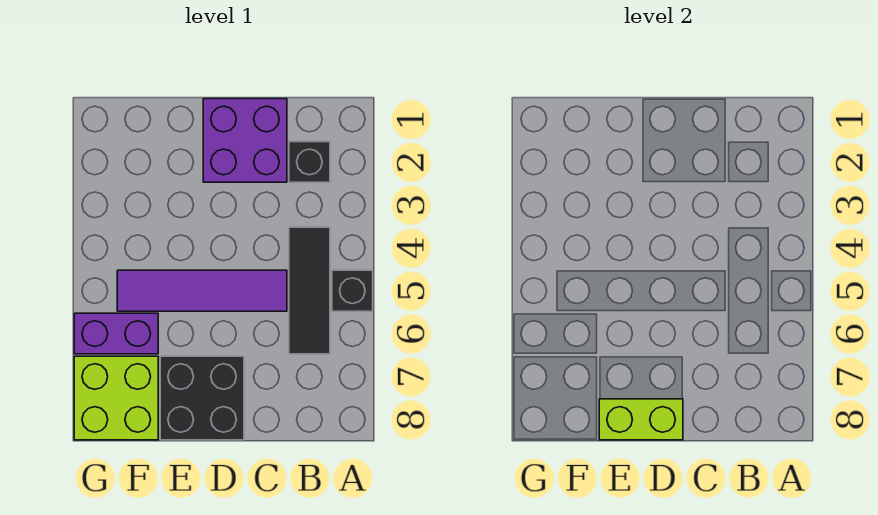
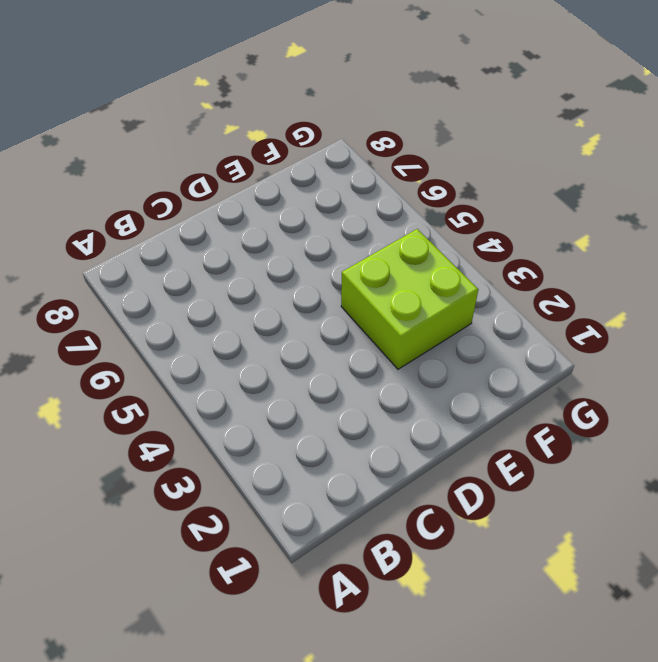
lime 2x2 brick [341,229,478,369] -> lime 2x2 brick moved to [74,356,158,440]
none -> black 1x1 brick [332,270,373,311]
none -> black 1x1 brick [289,142,330,182]

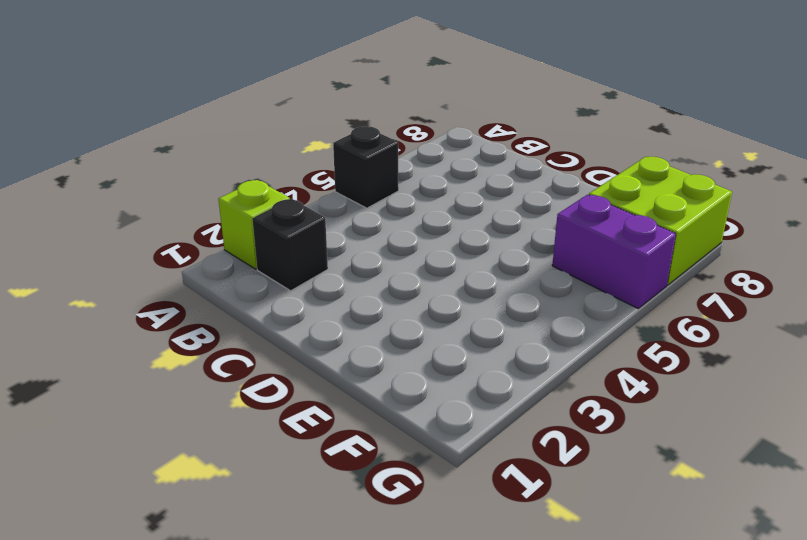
lime 1x1 brick [218,180,289,269] -> none
none -> black 1x3 tile [289,227,330,354]
none -> purple 2x2 brick [203,99,287,182]

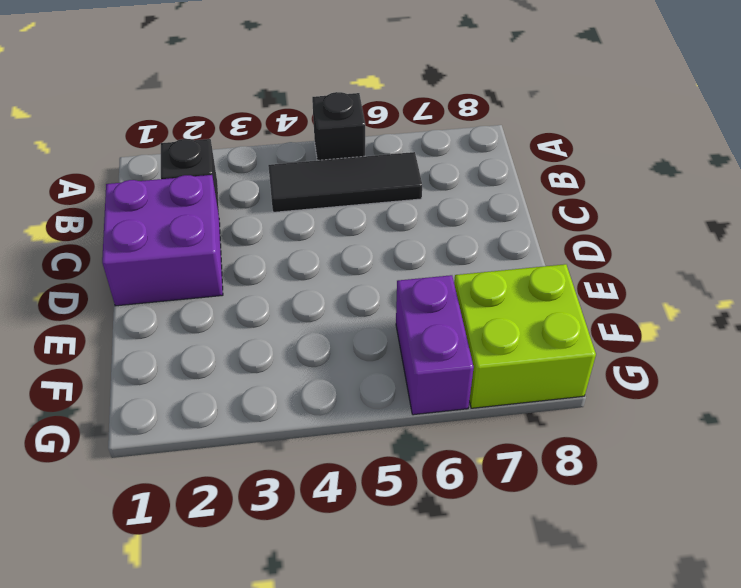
none -> purple 1x4 tile [117,270,287,311]
none -> black 2x2 brick [160,356,244,440]

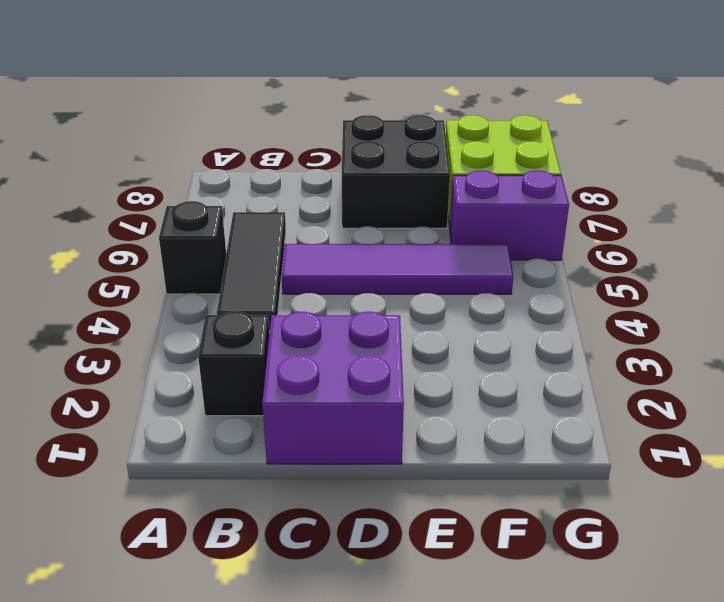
none -> lime 1x2 brick [599,399,683,440]

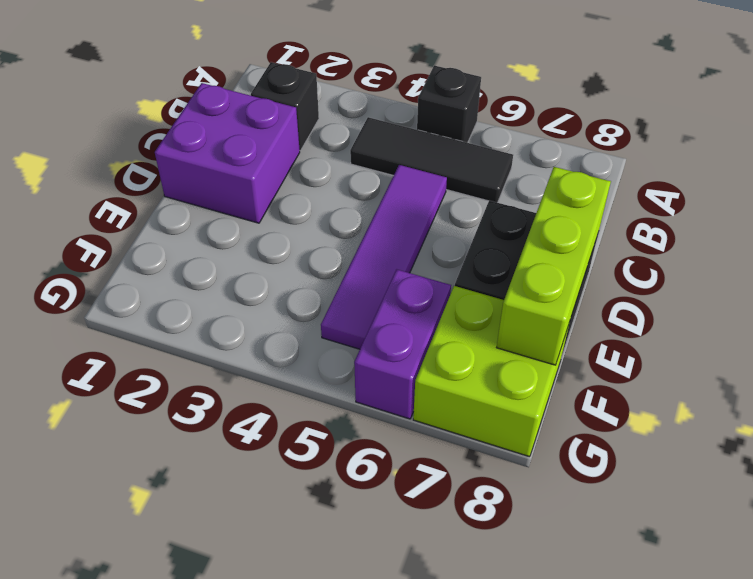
lime 1x3 brick [497,167,611,365] -> lime 1x2 brick [599,399,683,440]

